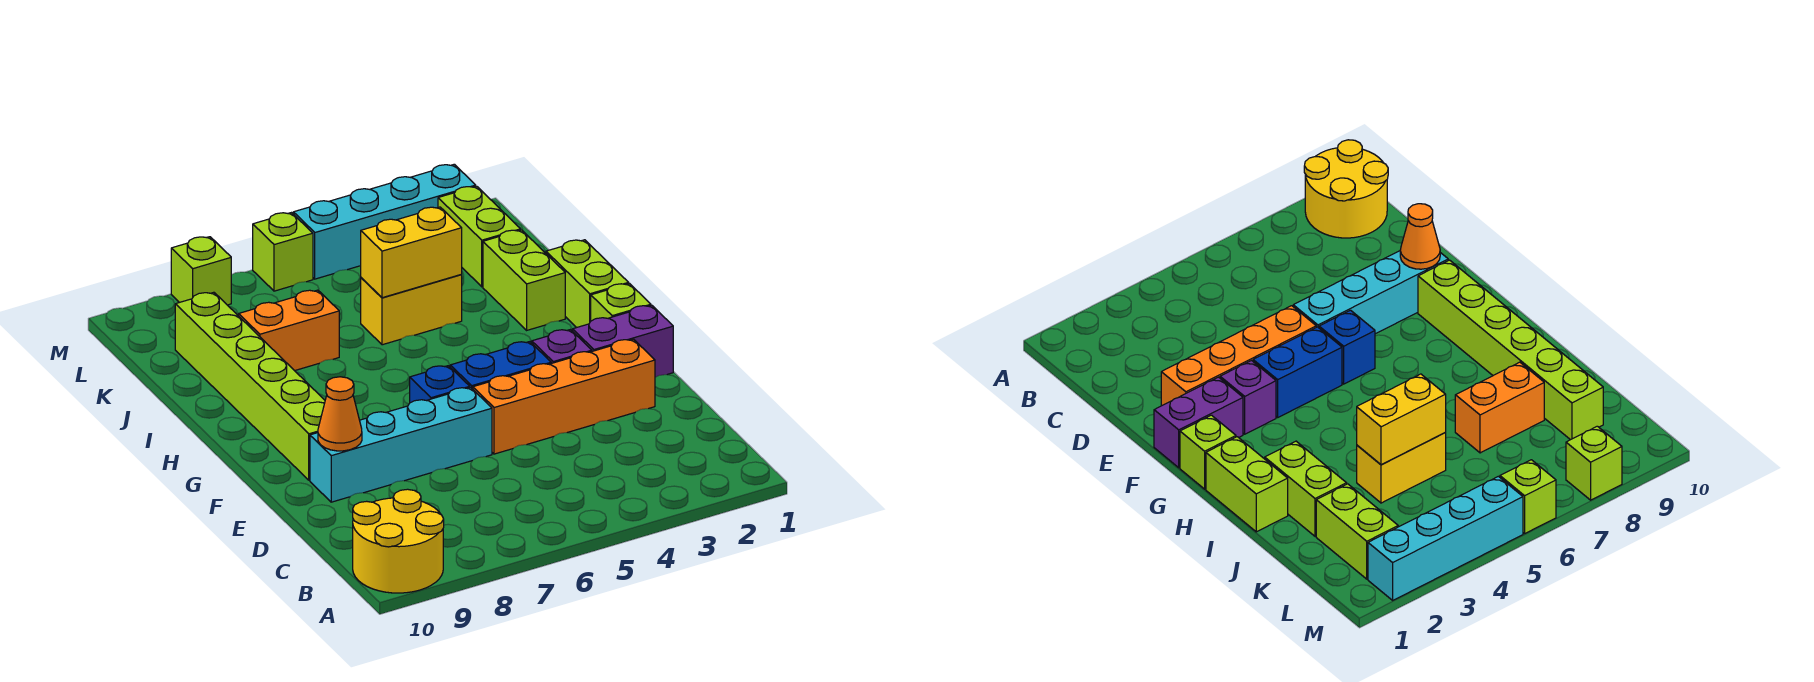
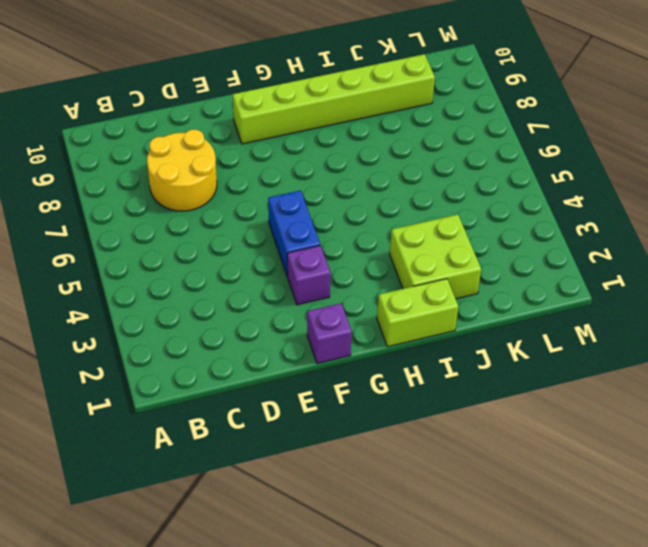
yellow 2x2 round brick [147,130,217,211] -> yellow 2x2 round brick moved to [353,489,444,593]
purple 1x1 brick [307,303,352,364] -> purple 1x2 brick [573,305,673,377]
lime 2x2 brick [390,214,481,299] -> lime 1x2 brick [483,230,565,330]
none -> orange 1x4 brick [473,339,655,454]
none -> cyan 1x4 brick [310,387,492,502]
none -> blue 1x1 brick [410,366,470,403]

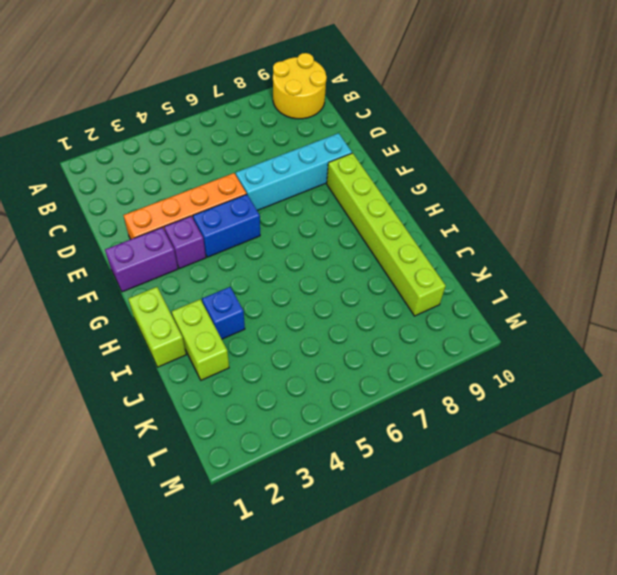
blue 1x1 brick [202,287,245,339] -> blue 1x1 brick moved to [410,366,470,403]
none -> lime 1x1 brick [591,284,651,321]
none -> yellow 1x2 brick [361,275,462,345]
none -> orange 1x2 brick [239,290,339,371]

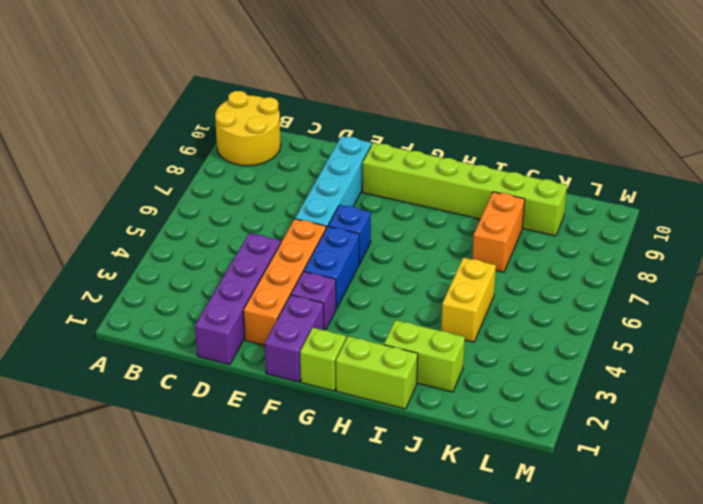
purple 1x4 brick [195,233,281,365] -> none
none -> lime 1x2 brick [438,186,521,287]
none -> cyan 1x4 brick [293,164,476,279]
none -> lime 1x1 brick [253,213,313,291]

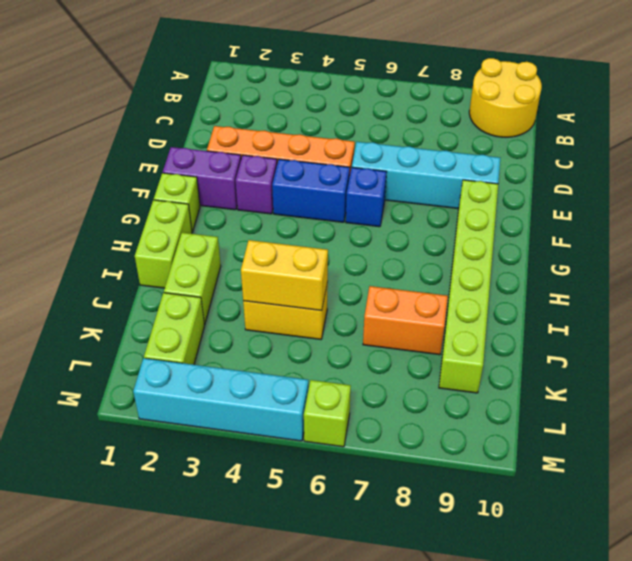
none -> lime 1x1 brick [171,237,231,305]
none -> orange 1x1 cone [318,377,362,451]

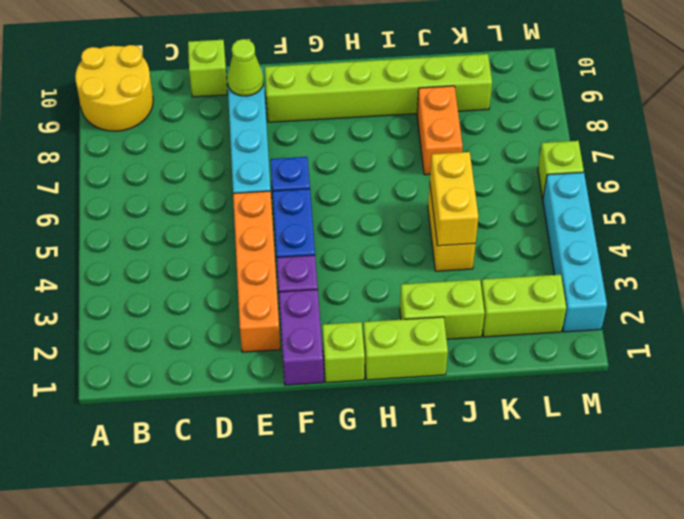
lime 1x1 brick [188,40,227,97] -> lime 1x1 brick moved to [171,237,231,305]
lime 1x1 cone [227,39,264,96] -> orange 1x1 cone [318,377,362,451]

